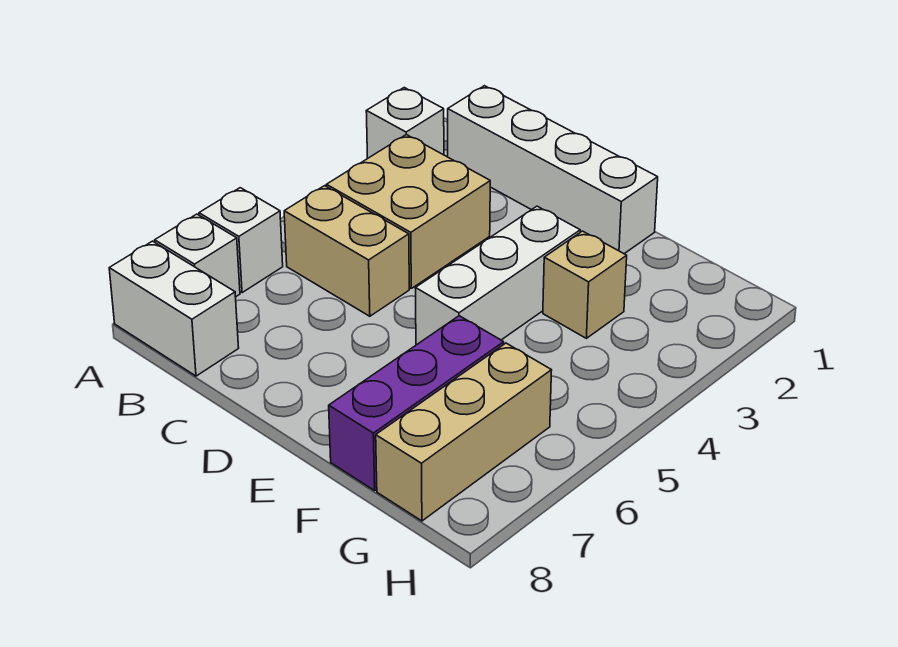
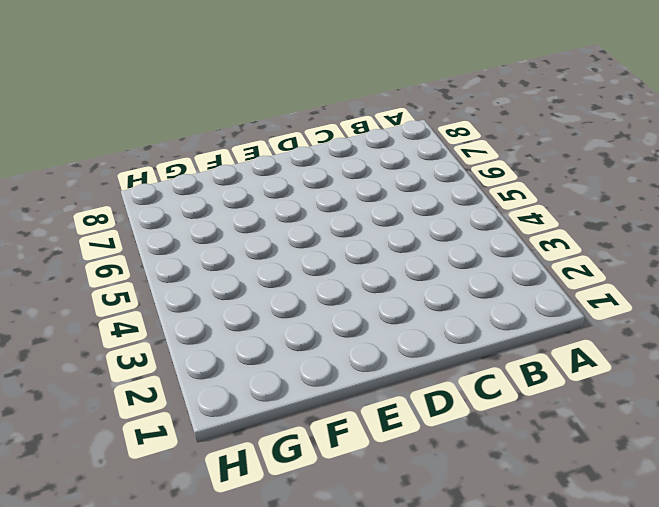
none -> white 1x1 brick [366,88,444,158]
none -> white 1x1 brick [199,188,283,293]

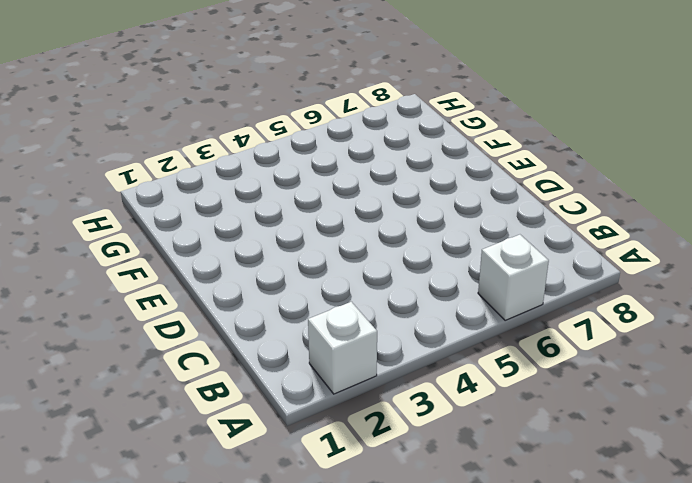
none -> white 1x1 brick [155,214,240,297]
none -> white 1x2 brick [109,241,239,376]

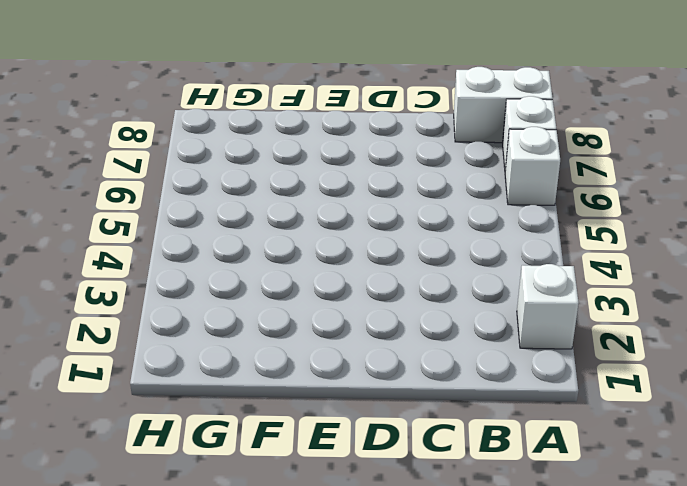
none -> white 1x4 brick [448,86,658,254]
none -> tan 2x2 brick [327,135,490,288]

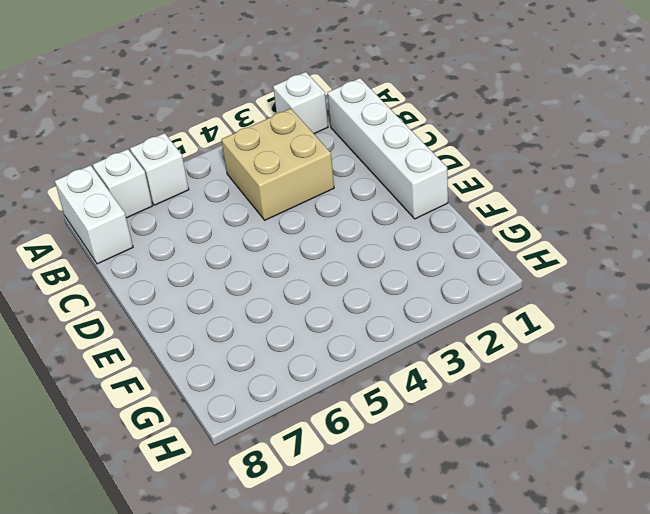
none -> tan 1x2 brick [284,186,409,316]
none -> white 1x3 brick [415,206,580,344]

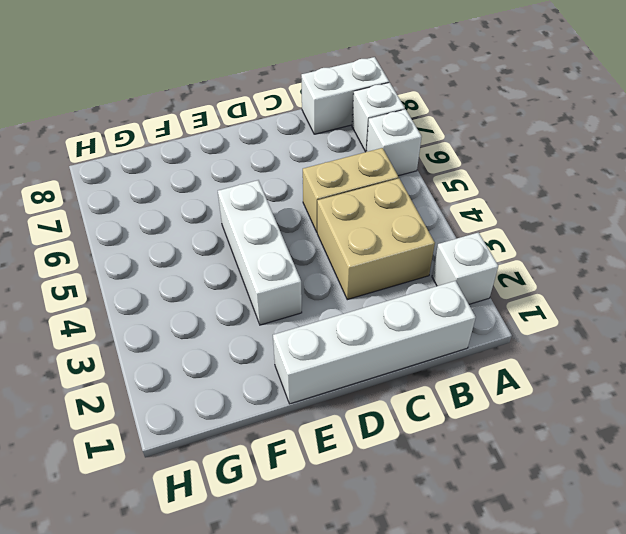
none -> tan 1x1 brick [543,231,627,338]
none -> purple 1x3 brick [329,316,504,491]

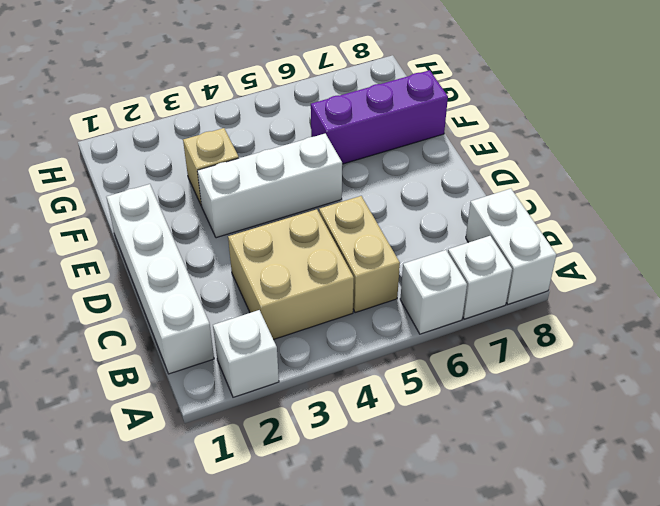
none -> tan 1x3 brick [376,343,552,521]

